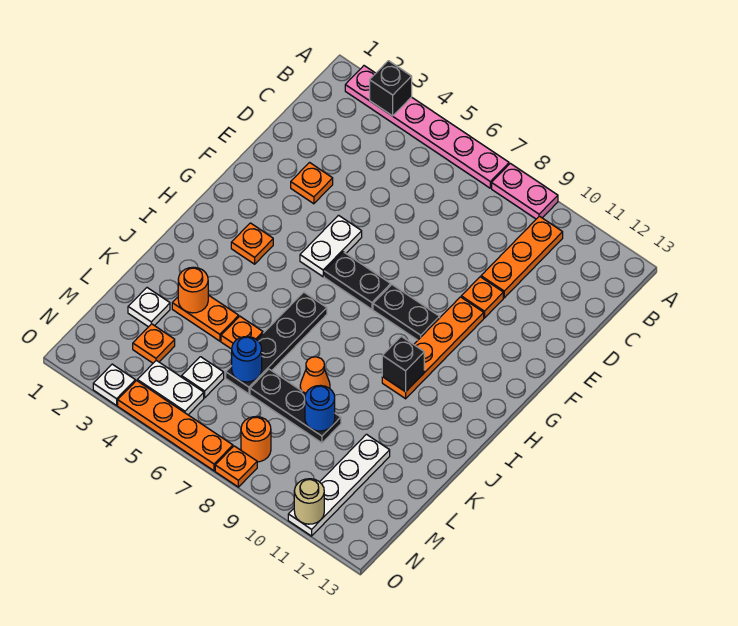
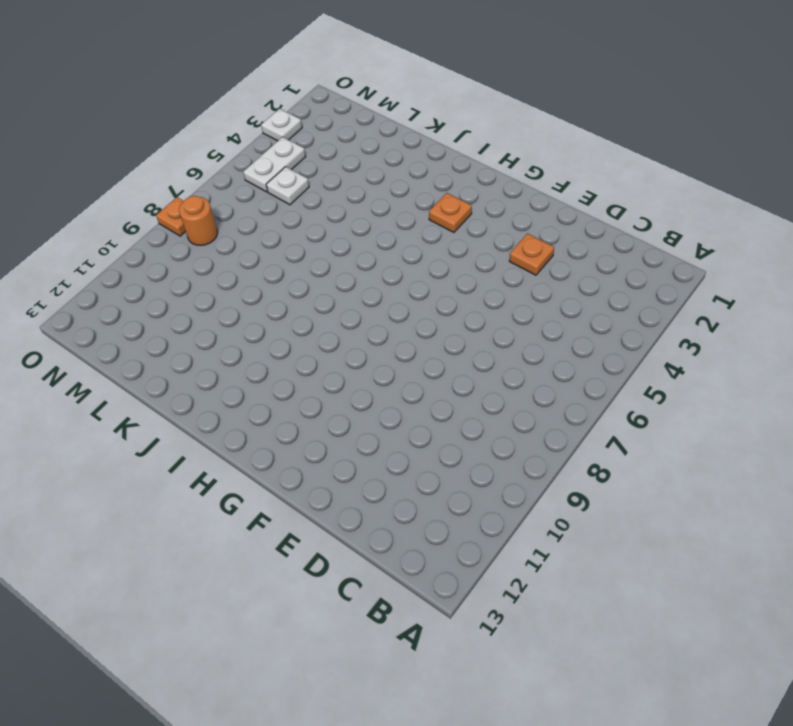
none -> pink 1x6 plate [345,66,509,188]
none -> pink 1x2 plate [492,163,558,219]
none -> orange 1x3 plate [481,216,563,298]
none -> orange 1x1 plate [461,277,503,318]

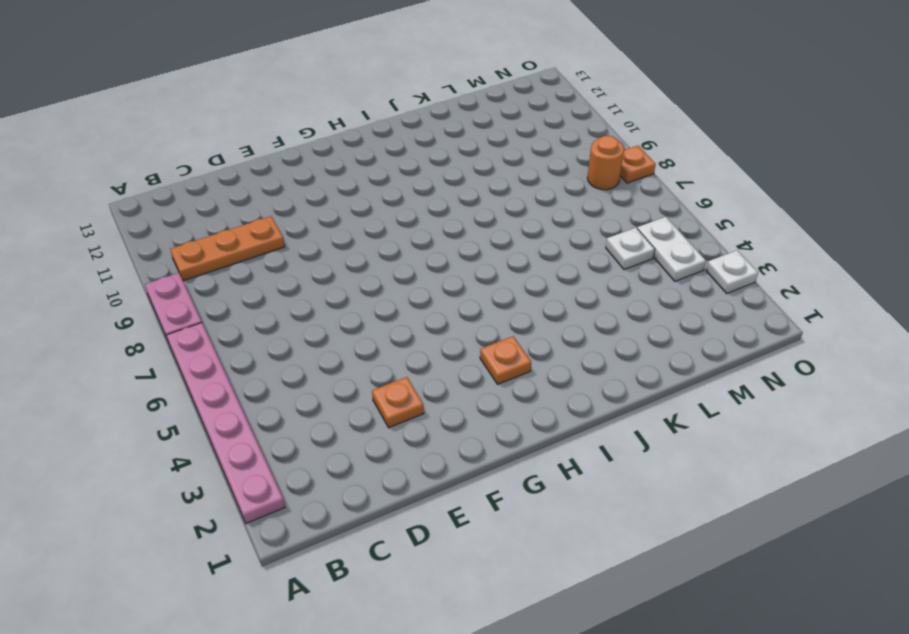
none -> orange 1x1 plate [461,277,503,318]
none -> white 1x2 plate [300,215,362,277]
none -> orange 1x4 plate [382,297,484,399]
none -> black 1x2 plate [324,252,391,309]

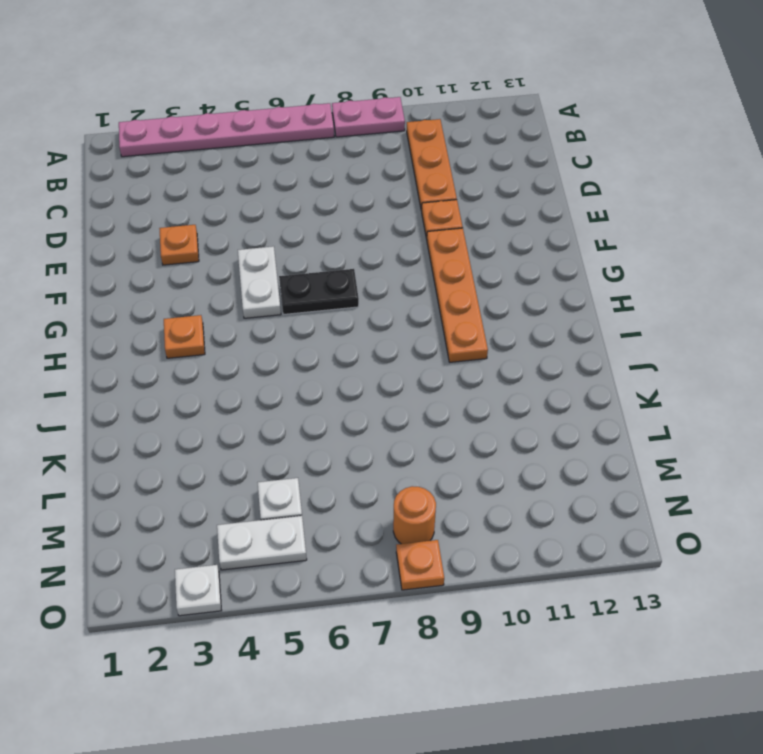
none -> black 1x2 plate [373,285,440,340]
none -> black 1x4 plate [226,292,327,394]
none -> orange 1x2 plate [172,295,239,341]
none -> orange 1x1 plate [221,316,263,349]

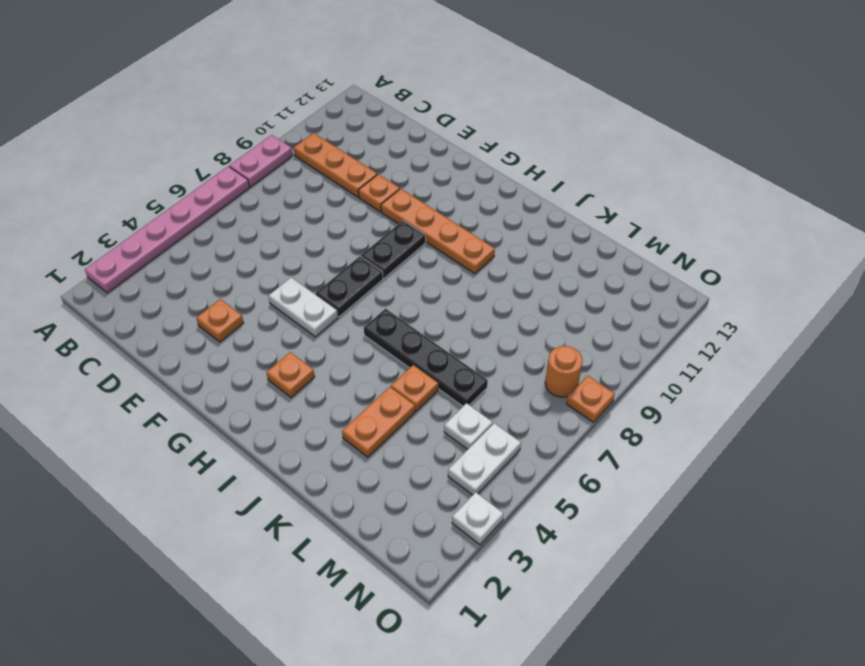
none -> orange 1x1 cone [300,357,330,393]
none -> white 1x1 plate [128,288,170,327]
none -> black 1x3 plate [250,369,341,443]
none -> white 1x4 plate [288,434,390,536]

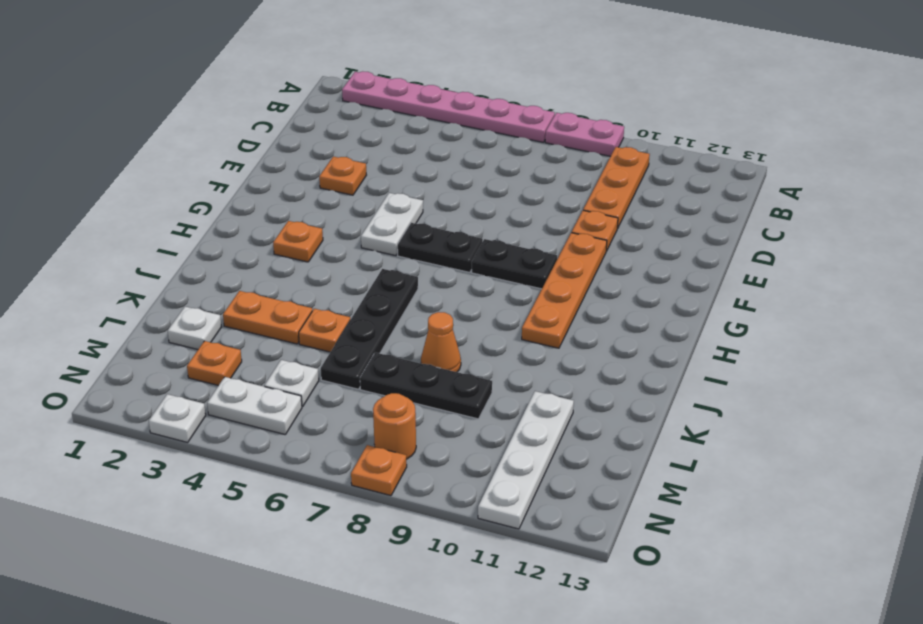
none -> orange 1x4 plate [118,381,233,471]
none -> black 1x1 brick [370,61,412,116]
none -> black 1x1 brick [382,336,424,392]
none -> orange 1x1 round brick [178,267,208,313]

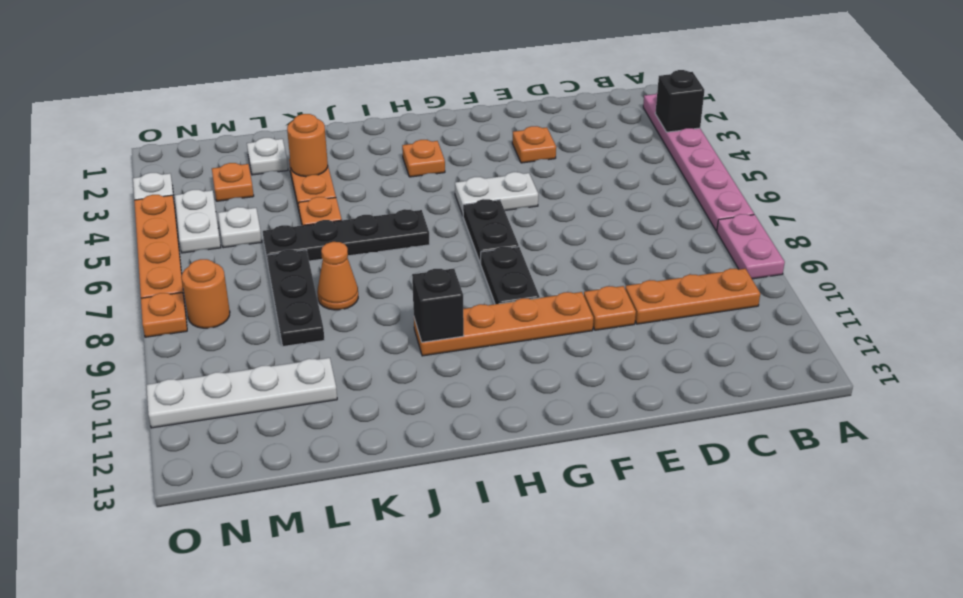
none -> blue 1x1 round brick [232,336,262,382]
none -> blue 1x1 round brick [305,385,335,431]
none -> tan 1x1 round brick [294,479,324,524]

